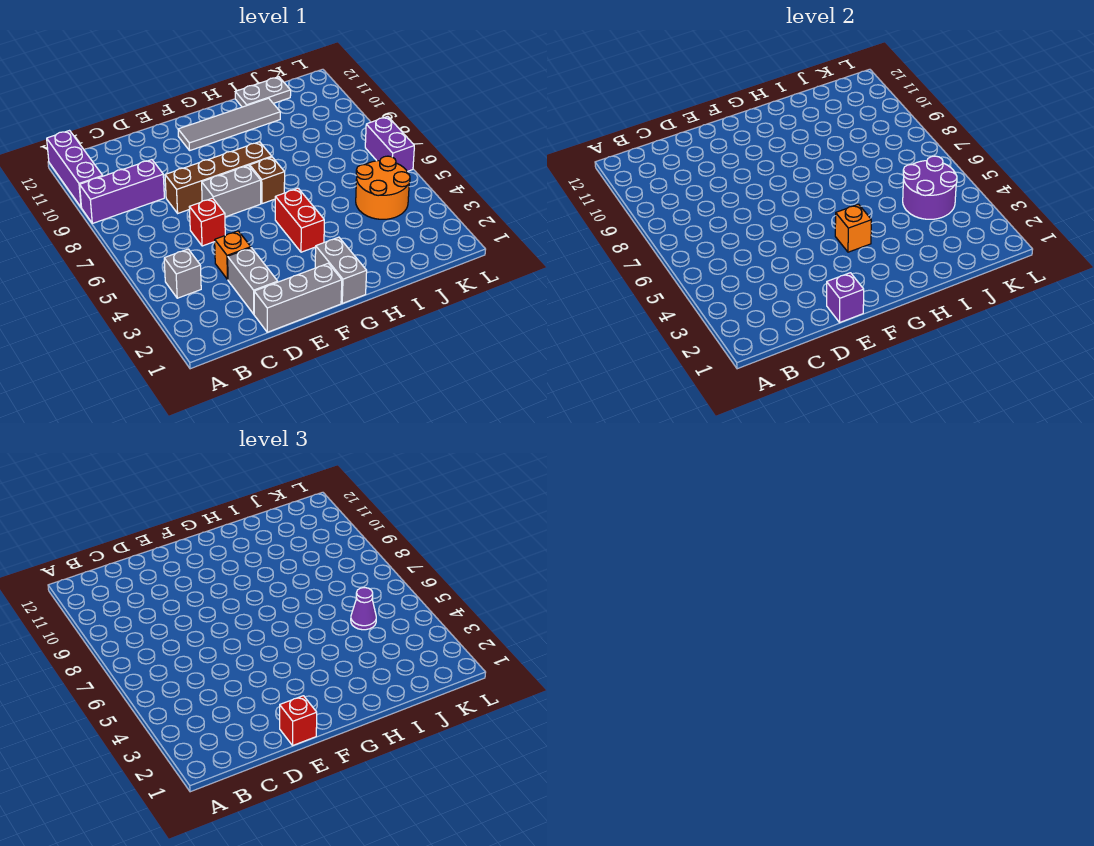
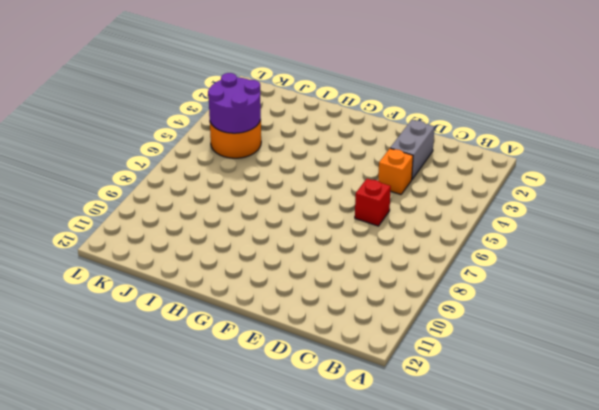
none -> purple 1x3 brick [80,160,164,223]
none -> purple 1x3 brick [47,131,102,208]
none -> grey 1x1 brick [164,249,201,298]

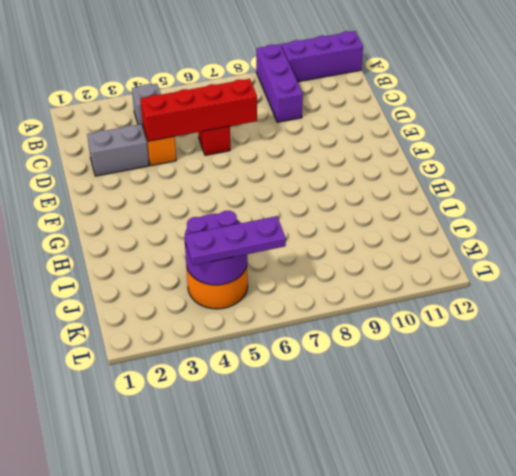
red 1x4 brick [140,79,257,141] -> none
purple 1x3 plate [185,216,286,265] -> none
none -> grey 1x3 brick [254,263,342,332]
none -> brown 1x4 brick [165,142,272,213]
none -> grey 1x2 brick [202,165,261,217]

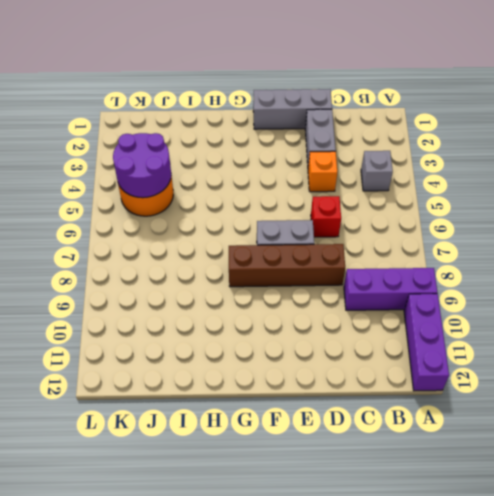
none -> grey 1x4 tile [178,98,280,150]
none -> grey 1x2 brick [315,237,367,303]
none -> red 1x2 brick [275,188,324,252]

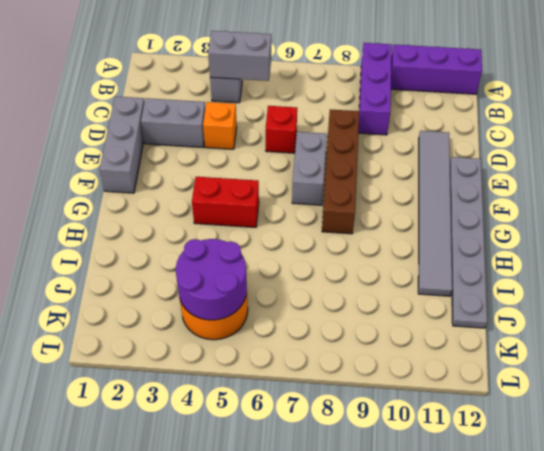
grey 1x2 brick [208,31,271,81] -> grey 1x2 brick moved to [315,237,367,303]
grey 1x6 tile [418,131,452,296] -> grey 1x4 tile [178,98,280,150]
grey 1x6 plate [450,157,487,328] -> grey 1x2 plate [235,77,291,107]
none -> brown 1x1 brick [250,157,285,204]
none -> purple 1x2 brick [365,116,414,171]
none -> purple 1x1 brick [827,273,864,322]

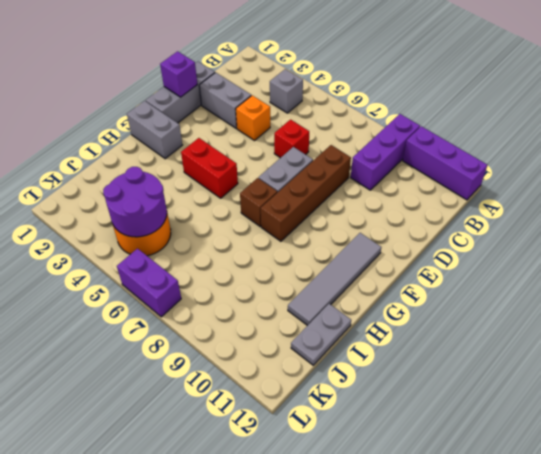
none -> orange 1x1 brick [835,204,871,252]
none -> red 1x1 brick [280,696,317,745]
none -> purple 1x1 cone [351,588,376,630]

